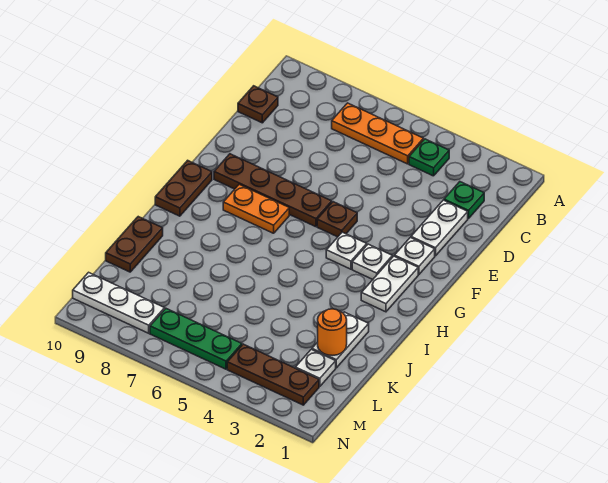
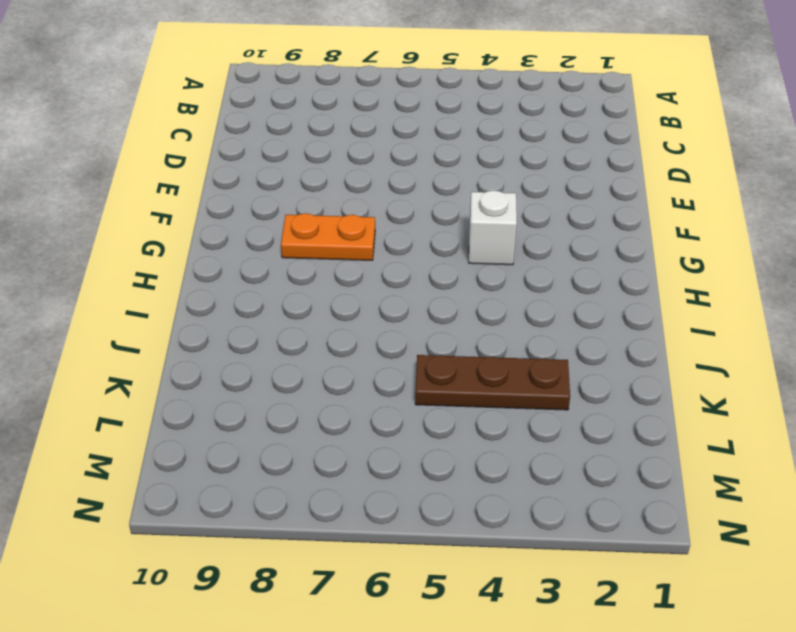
white 1x1 brick [469,190,517,265] -> white 1x1 plate [326,232,367,269]
brown 1x3 plate [415,355,570,410] -> brown 1x3 plate moved to [227,344,319,405]
none -> green 1x1 plate [409,139,449,176]
none -> orange 1x3 plate [332,103,423,164]
none -> green 1x1 plate [444,182,484,219]

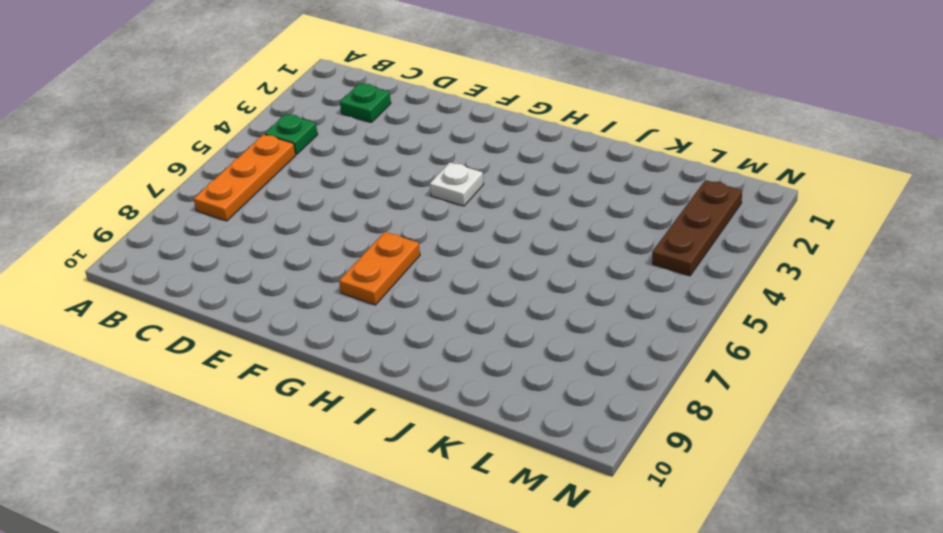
none -> brown 1x1 plate [238,86,278,123]
none -> white 1x2 plate [411,200,468,256]
none -> white 1x1 plate [394,237,435,274]

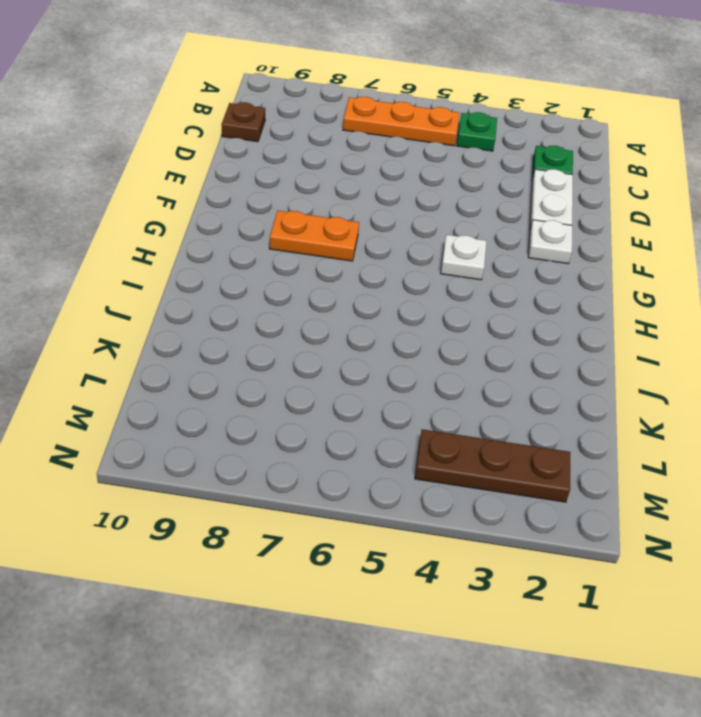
none -> brown 1x1 plate [317,202,357,237]
none -> brown 1x4 plate [214,154,332,227]
none -> white 1x2 plate [361,256,418,312]

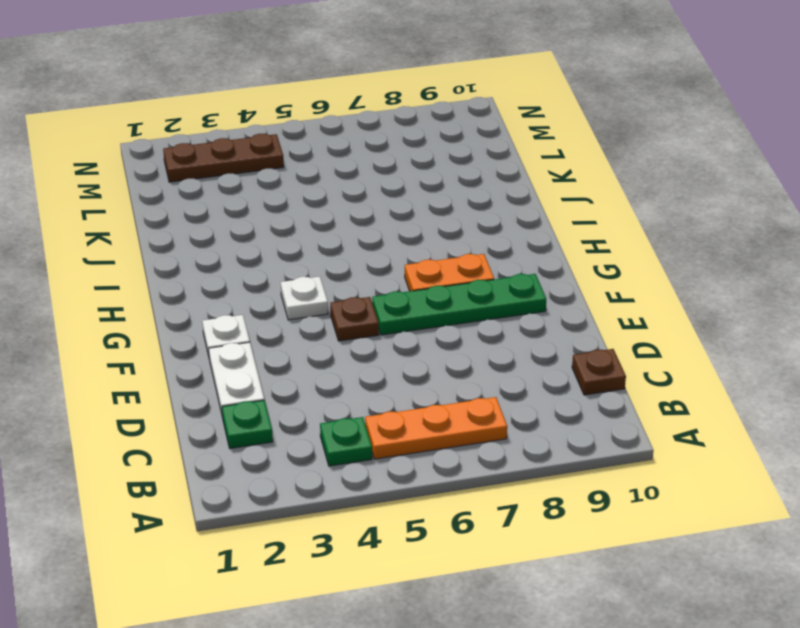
green 1x4 plate [372,274,546,335] -> brown 1x4 plate [214,154,332,227]
none -> white 1x2 plate [361,256,418,312]
none -> white 1x1 plate [352,244,392,279]
none -> brown 1x2 plate [155,160,212,216]

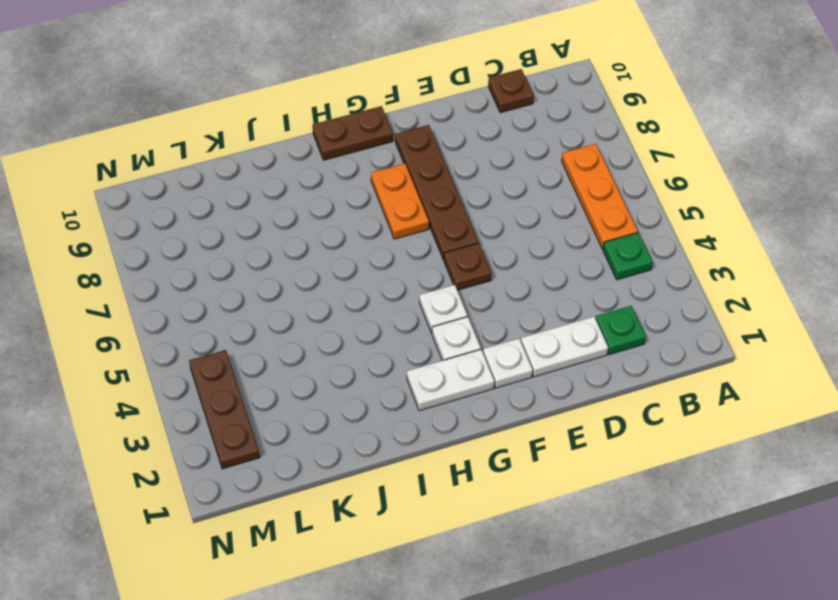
none -> white 1x2 plate [312,312,369,368]
none -> brown 1x2 plate [106,217,163,272]
none -> white 1x1 plate [295,350,336,386]

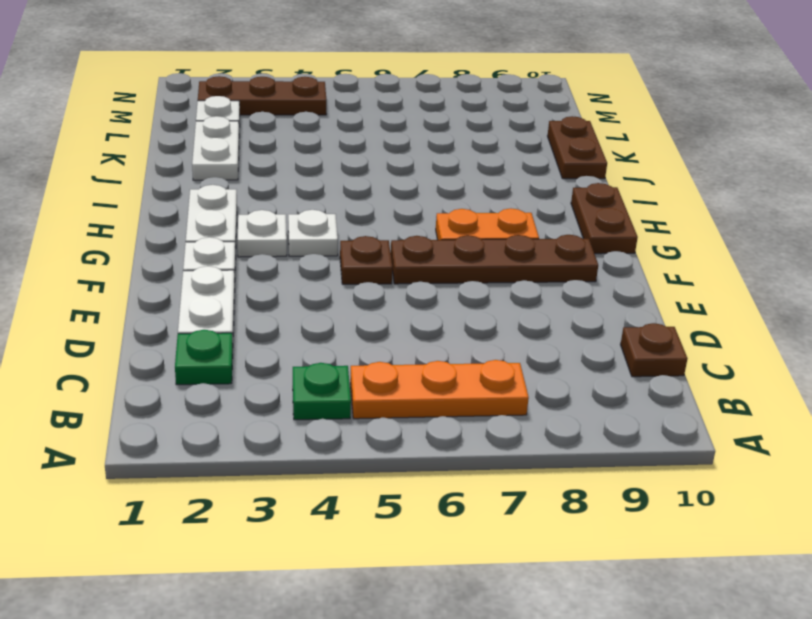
none -> green 1x3 plate [150,309,242,369]
none -> white 1x3 plate [73,272,165,333]
none -> orange 1x1 round brick [318,309,347,355]

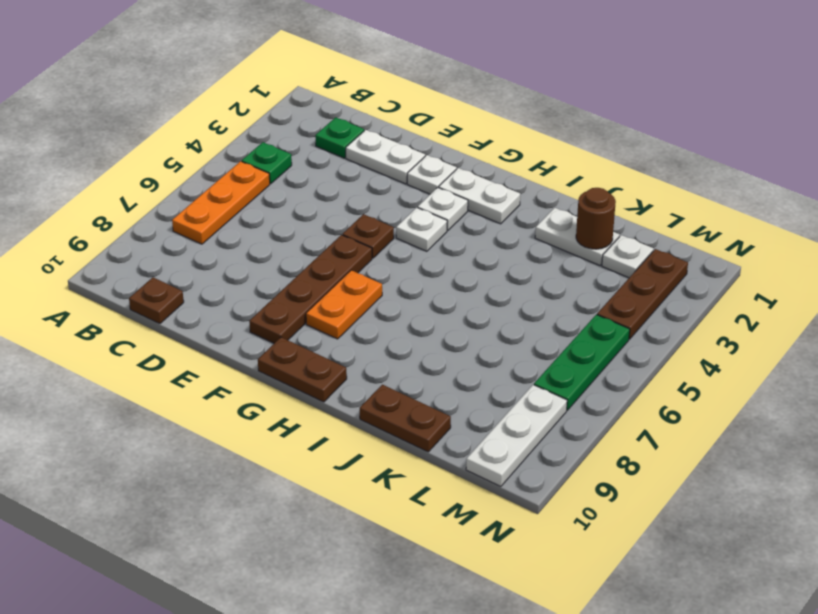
brown 1x1 round brick [576,188,616,249] -> orange 1x1 round brick [318,309,347,355]

